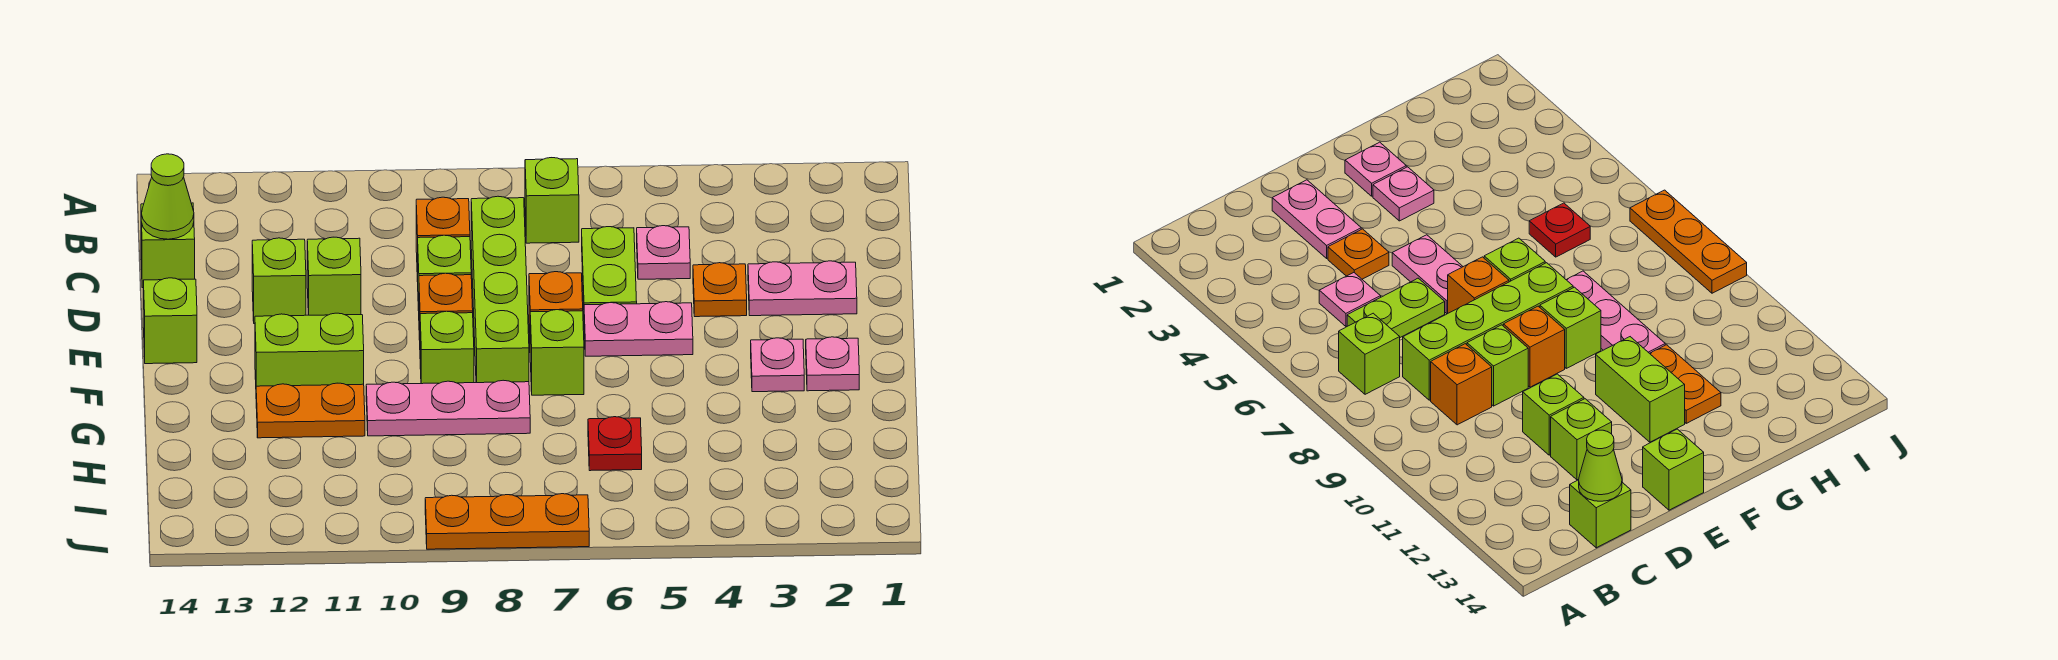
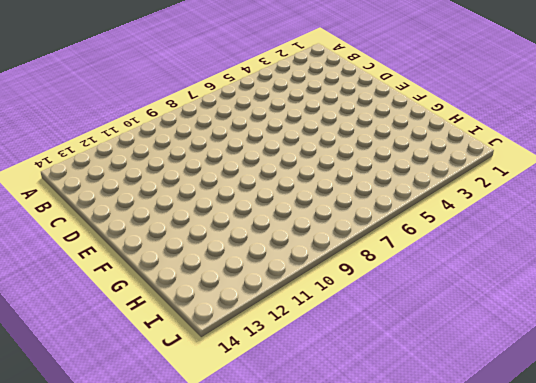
none -> lime 1x1 brick [525,158,579,243]
none -> pink 1x1 plate [637,226,690,279]
none -> lime 1x2 plate [582,227,637,305]

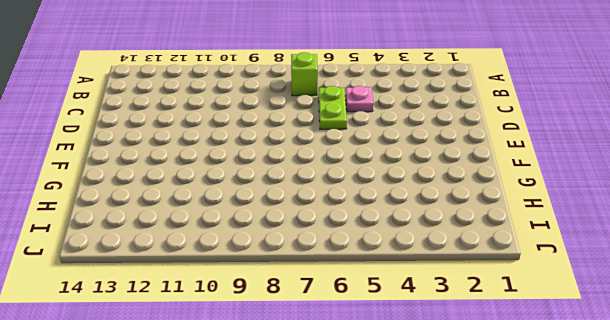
none -> lime 1x4 brick [471,196,529,383]
none -> orange 1x1 brick [416,197,470,282]
none -> lime 1x1 brick [141,203,195,288]

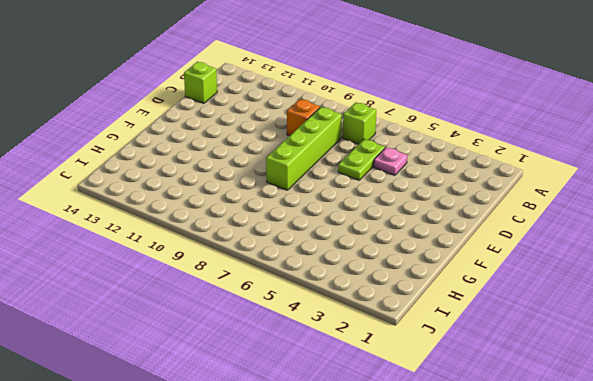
none -> pink 1x2 plate [748,261,857,316]
none -> orange 1x1 plate [693,263,747,317]
none -> lime 1x1 brick [418,235,471,311]

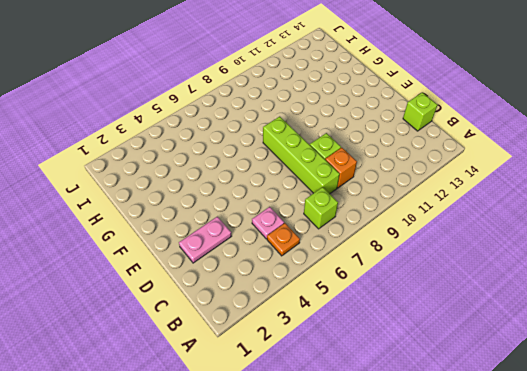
orange 1x1 plate [267,223,300,256] -> orange 1x1 plate moved to [693,263,747,317]
none -> lime 1x2 plate [582,227,637,305]
none -> lime 1x1 brick [307,237,361,315]
none -> lime 1x1 brick [252,238,306,324]

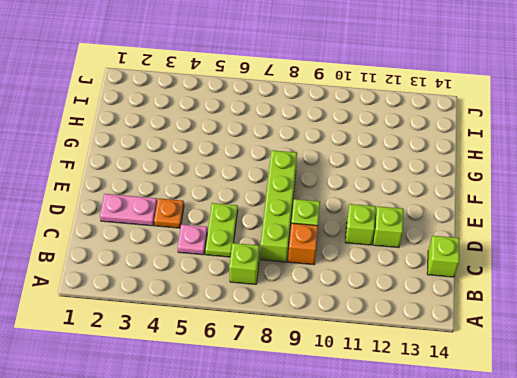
none -> pink 1x2 plate [584,302,693,356]
none -> orange 1x1 brick [529,272,583,333]
none -> orange 1x1 brick [419,273,473,340]

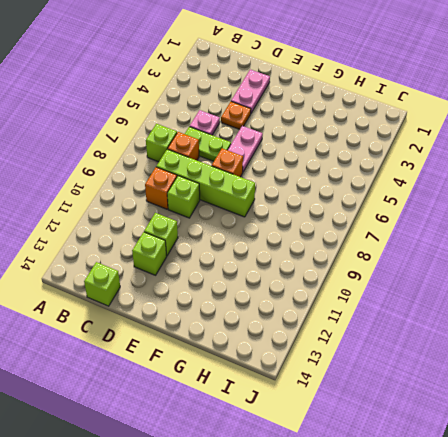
orange 1x1 brick [168,132,199,160] -> orange 1x1 brick moved to [419,273,473,340]
none -> lime 1x1 brick [143,278,197,364]
none -> pink 1x1 plate [806,337,859,391]
none -> pink 1x1 plate [751,338,804,392]

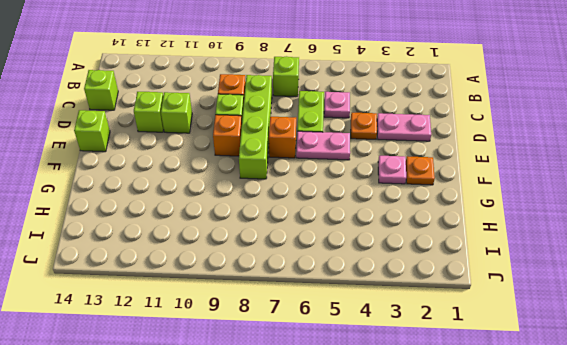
orange 1x1 plate [406,156,435,185] -> pink 1x1 plate [806,337,859,391]
none -> lime 1x1 brick [530,310,584,395]
none -> lime 1x1 brick [420,311,474,384]
none -> lime 1x2 brick [255,313,364,386]

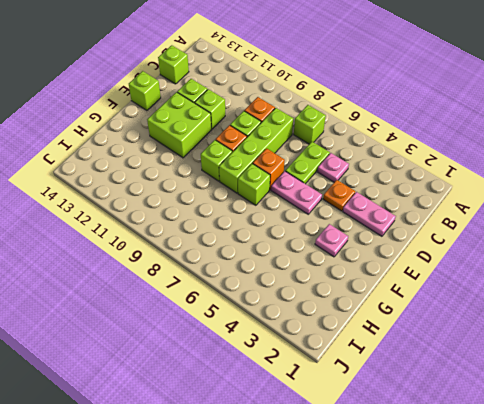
lime 2x2 brick [147,92,211,158] -> lime 1x2 brick [255,313,364,386]
none -> pink 1x1 plate [806,337,859,391]
none -> pink 1x3 plate [366,380,530,436]
none -> orange 1x2 plate [256,383,365,438]

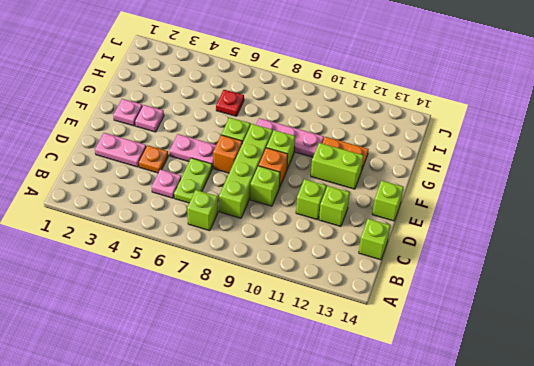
none -> orange 1x1 brick [416,197,470,282]
none -> orange 1x3 plate [425,494,589,549]
none -> lime 1x1 cone [141,154,194,239]

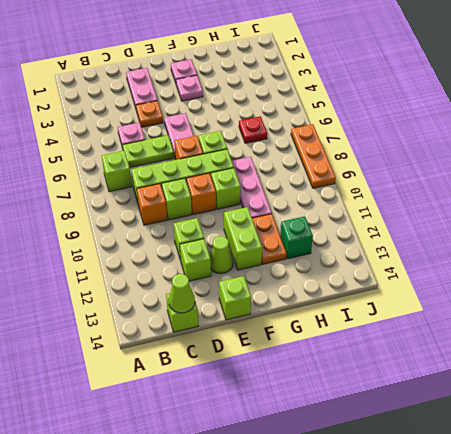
lime 1x1 cone [210,236,233,274] -> none
green 1x1 brick [280,216,313,259] -> none

